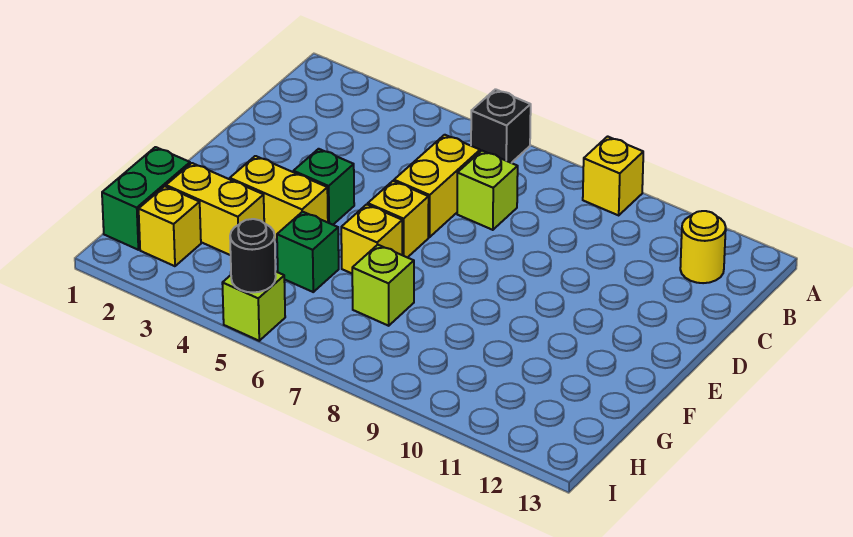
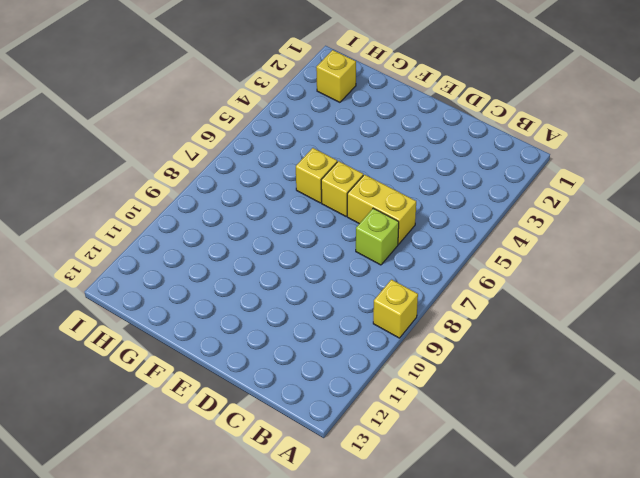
none -> black 1x1 brick [471,89,531,163]
none -> yellow 1x1 round brick [680,211,726,283]
none -> green 1x1 brick [293,149,354,225]

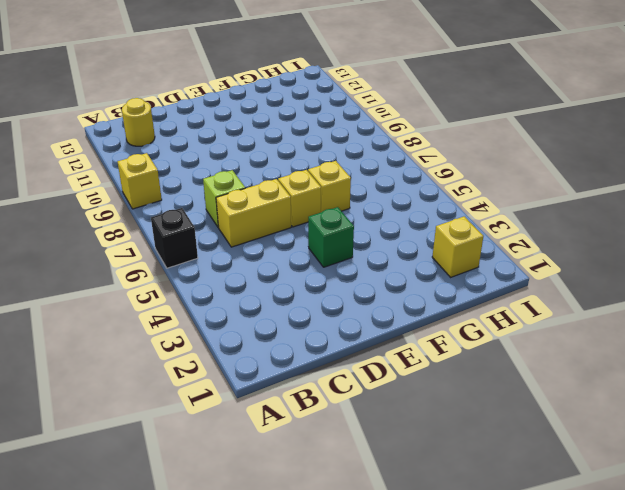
none -> yellow 1x2 brick [230,156,328,240]
none -> green 1x2 brick [102,147,190,250]
none -> yellow 1x2 brick [166,163,264,255]

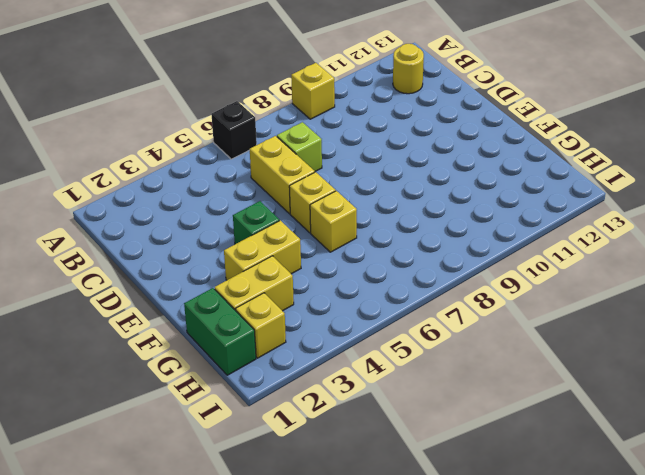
none -> green 1x1 brick [277,212,339,292]
none -> lime 1x1 brick [352,245,414,326]
none -> lime 1x1 brick [222,271,285,341]

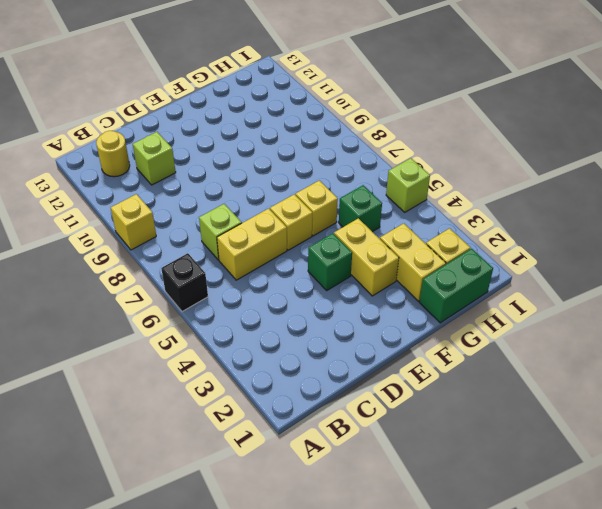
lime 1x1 brick [133,132,176,185] -> lime 1x1 brick moved to [352,245,414,326]
none -> black 1x1 round brick [230,219,276,293]

